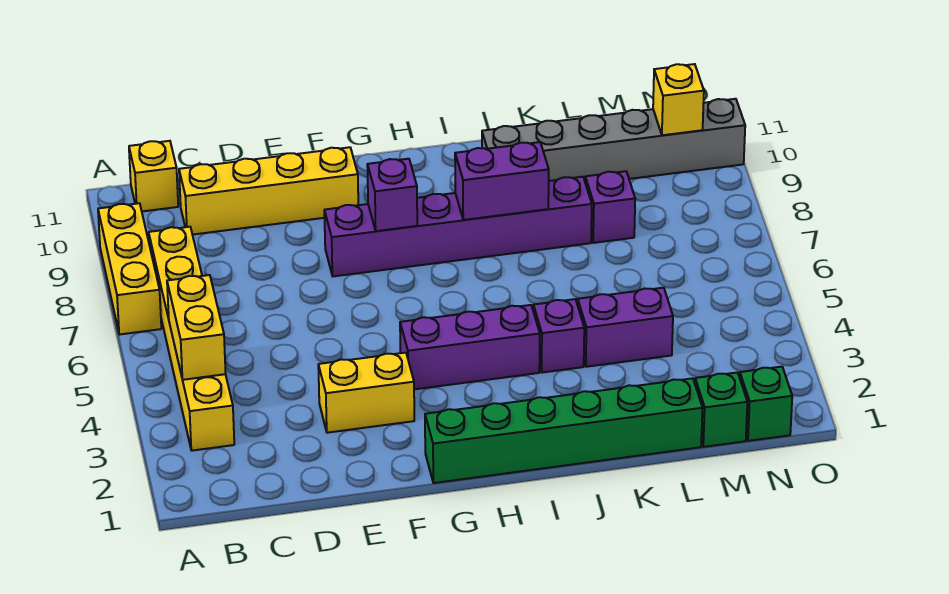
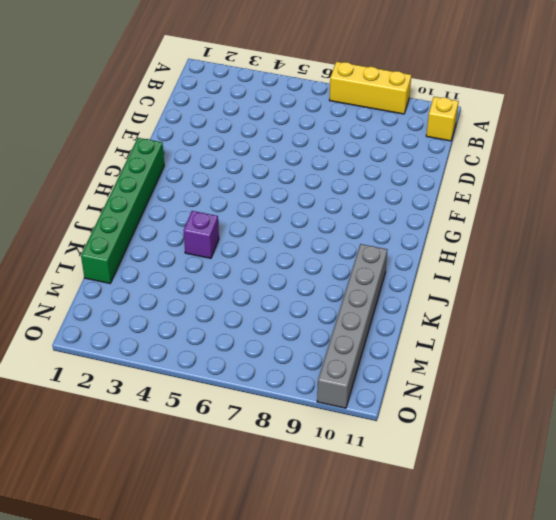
none -> yellow 1x6 brick [149,227,234,451]
none -> yellow 1x4 brick [179,147,358,235]
none -> yellow 1x2 brick [318,353,414,433]

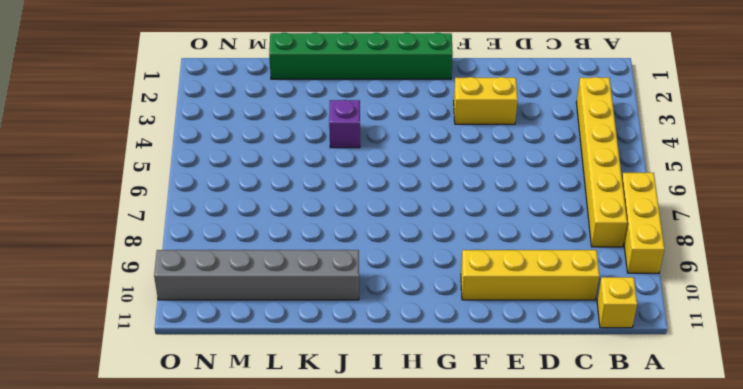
none -> purple 1x6 brick [324,177,592,276]
none -> purple 1x3 brick [400,305,540,389]
none -> purple 1x2 brick [578,288,673,367]

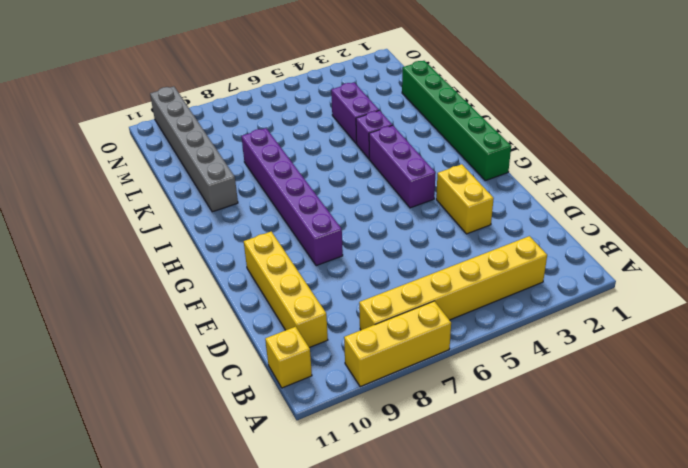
none -> purple 1x1 brick [585,171,635,243]
none -> green 1x1 brick [695,372,747,447]
none -> green 1x1 brick [740,367,792,441]

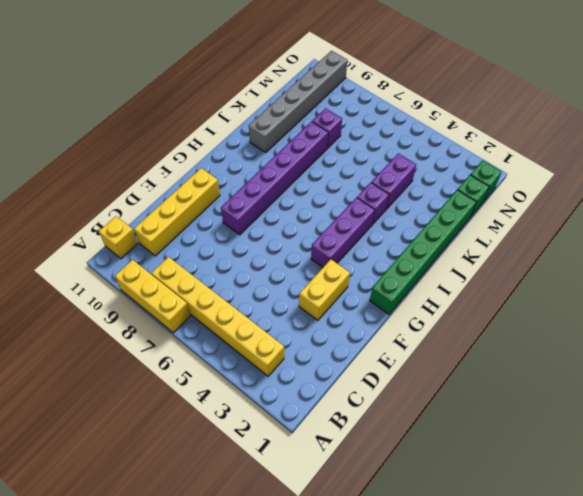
none -> yellow 1x2 brick [167,275,226,380]
none -> purple 1x1 brick [367,159,417,231]
none -> purple 1x2 brick [455,142,549,220]

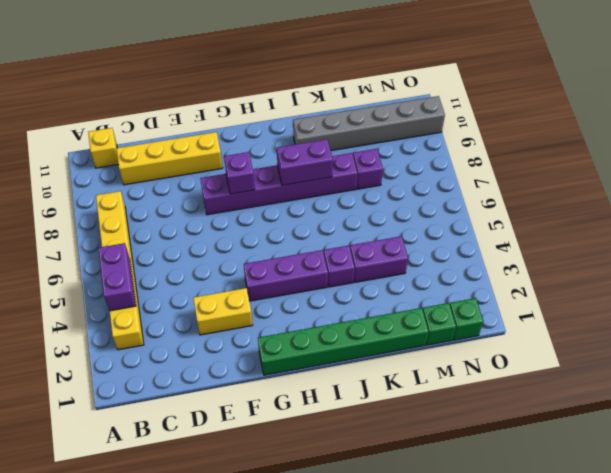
purple 1x2 brick [98,243,136,311] -> yellow 1x2 brick [167,275,226,380]
none -> yellow 1x3 brick [98,203,161,335]
none -> yellow 1x1 brick [653,64,704,135]

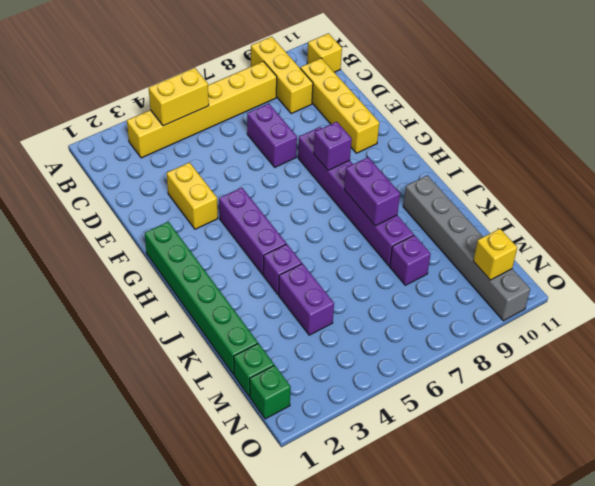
yellow 1x3 brick [251,37,313,113] -> yellow 1x3 brick turned to [98,203,161,335]
purple 1x2 brick [247,104,297,167] -> none

